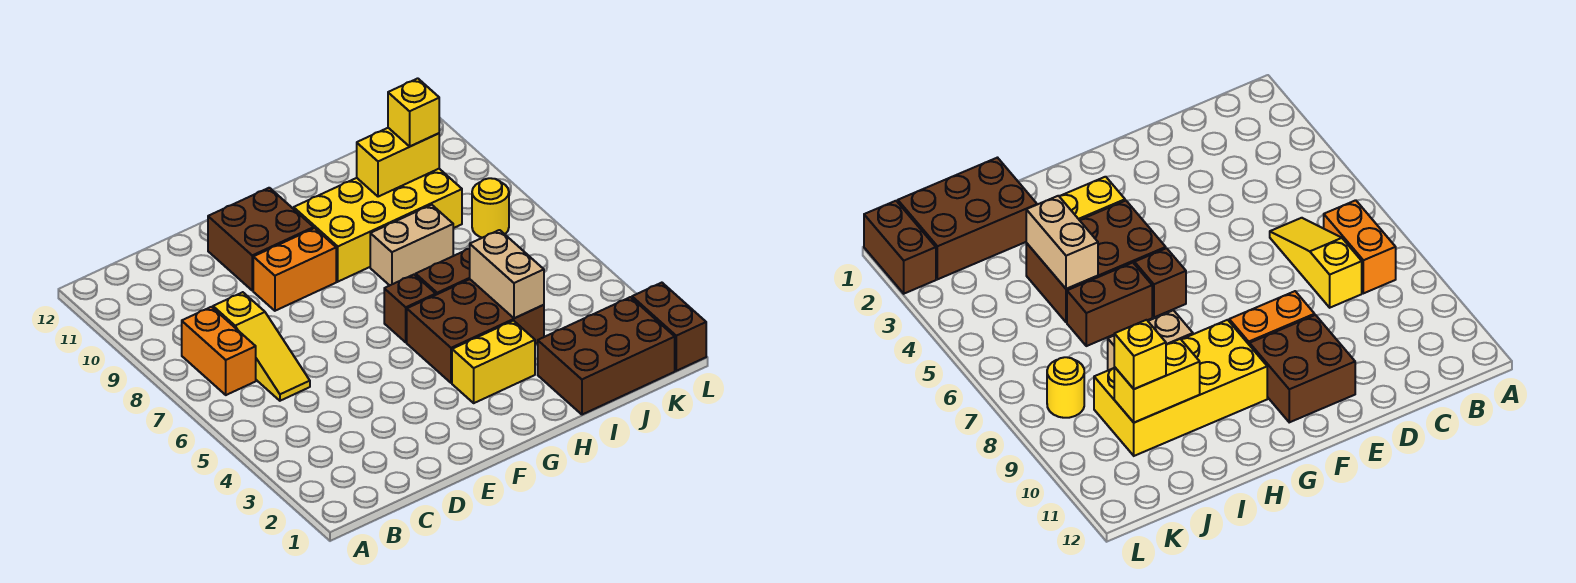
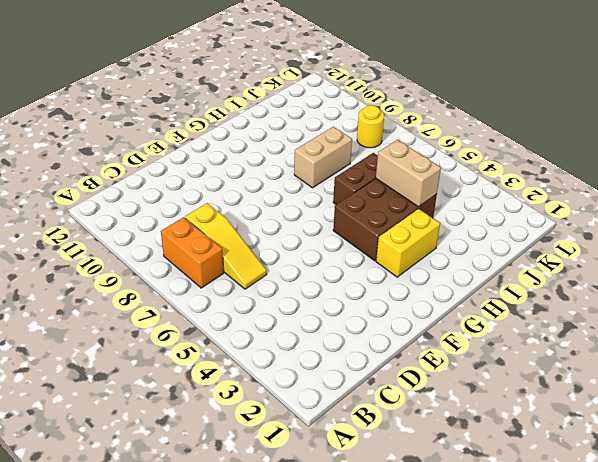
none -> orange 1x2 brick [253,228,336,311]
none -> brown 2x2 brick [208,188,314,291]
none -> brown 1x1 brick [384,275,436,342]

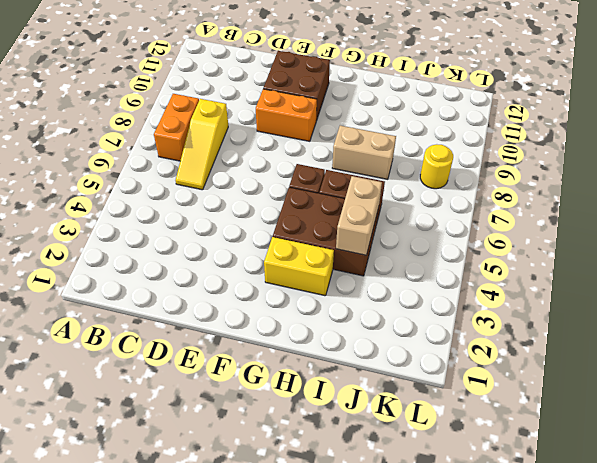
none -> yellow 2x4 brick [294,169,462,282]
none -> brown 2x3 brick [538,297,675,415]
none -> brown 1x2 brick [632,283,706,371]

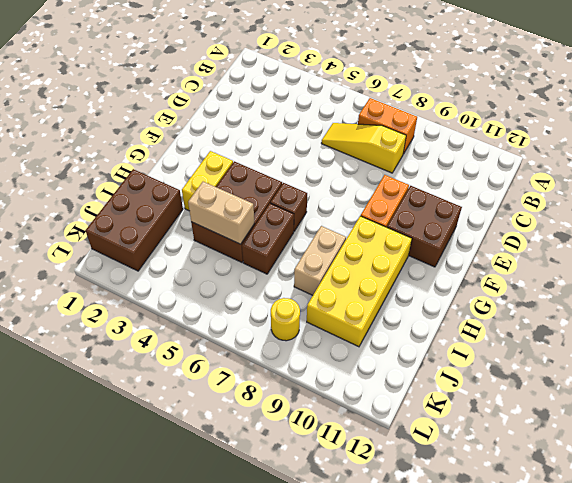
none -> brown 1x2 brick [632,283,706,371]
none -> yellow 1x2 brick [357,128,439,197]
none -> yellow 1x1 brick [388,78,439,146]

